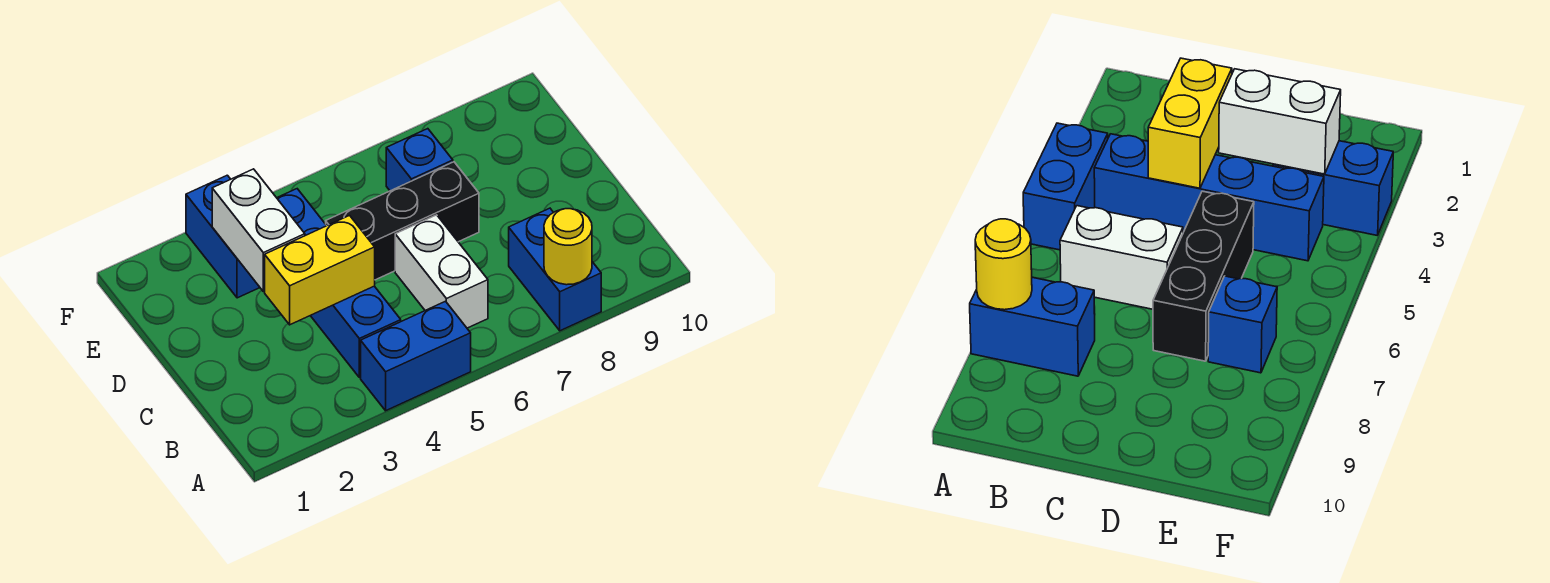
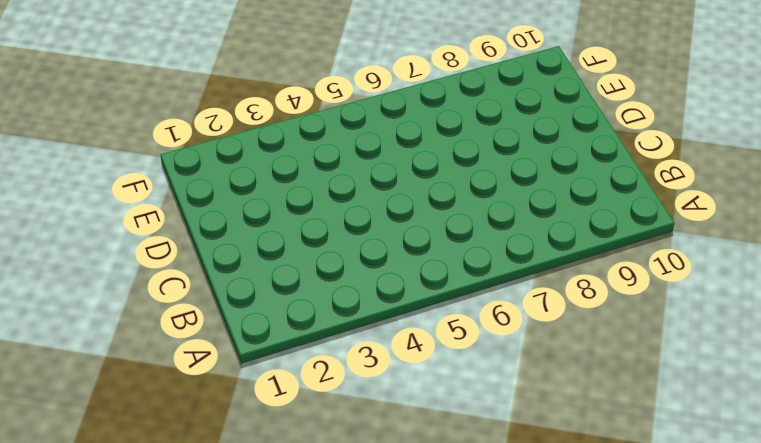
none -> blue 1x2 brick [361,301,471,411]
none -> blue 1x2 brick [509,208,601,331]

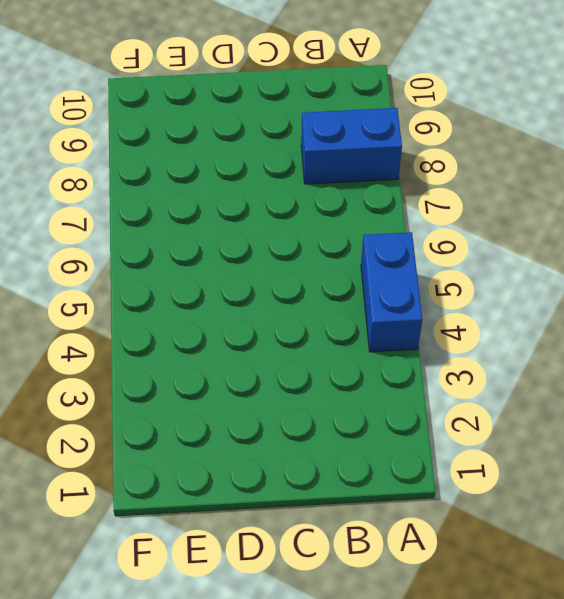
none -> blue 1x4 brick [277,189,401,377]
none -> white 1x2 brick [395,215,488,328]

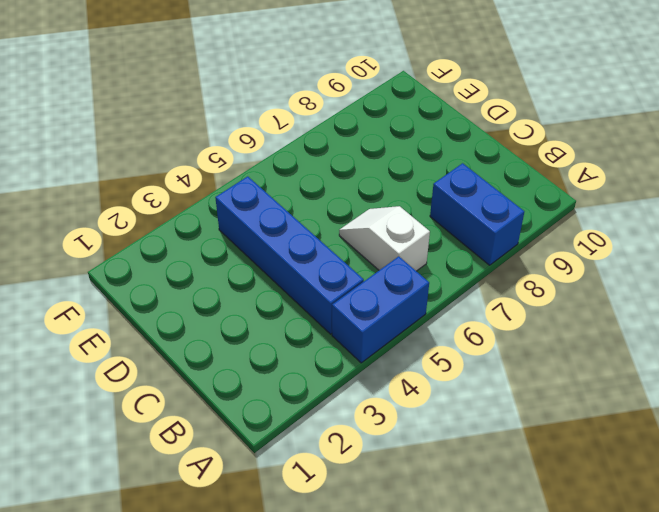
white 1x2 slope [339,206,430,271] -> white 1x2 brick [395,215,488,328]
none -> black 1x3 brick [326,162,479,280]
none -> blue 1x2 brick [186,175,260,298]

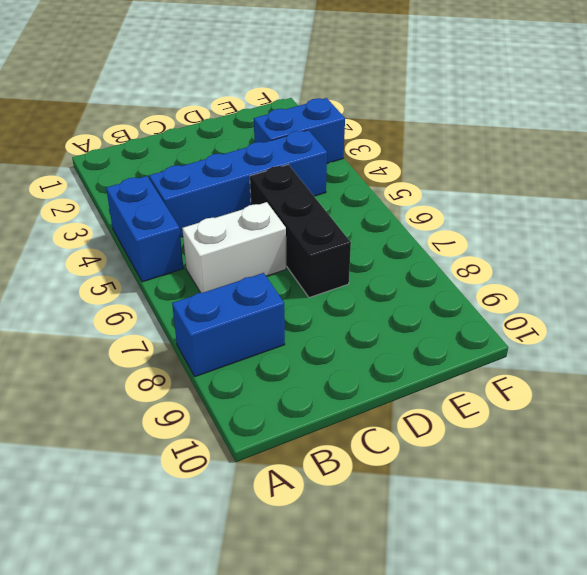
none -> blue 1x1 brick [386,129,453,191]
none -> yellow 1x1 round brick [544,209,592,285]

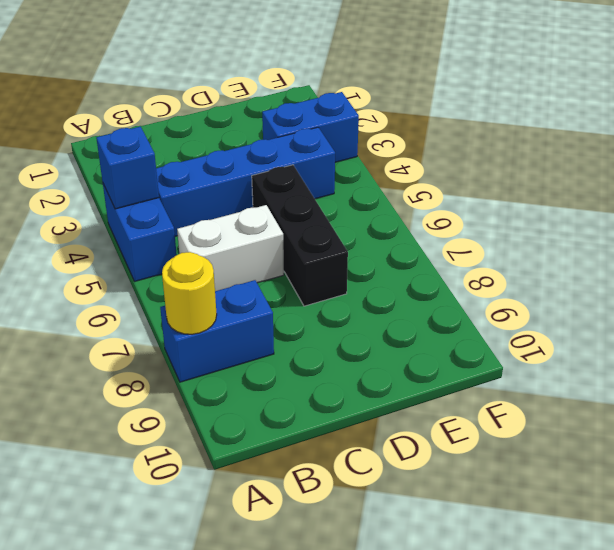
blue 1x1 brick [96,127,159,209] -> blue 1x1 brick moved to [386,129,453,191]
none -> yellow 1x2 brick [265,216,375,325]
none -> white 1x2 brick [212,169,305,292]

